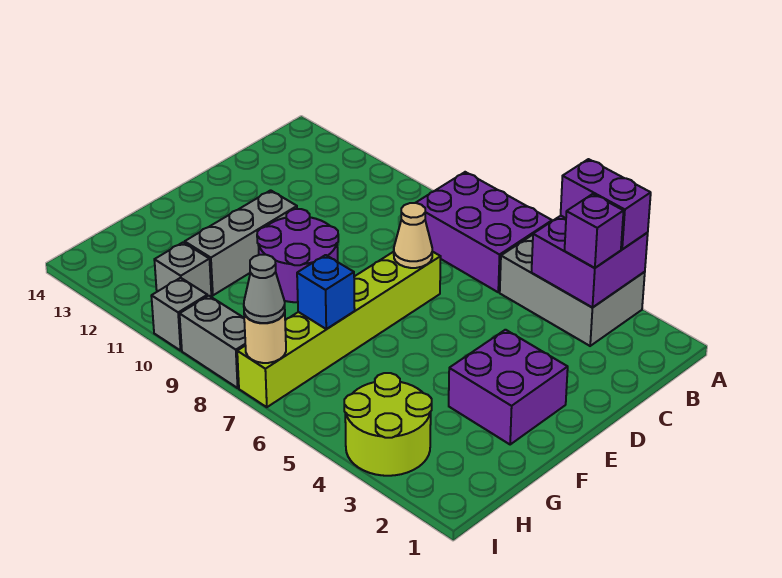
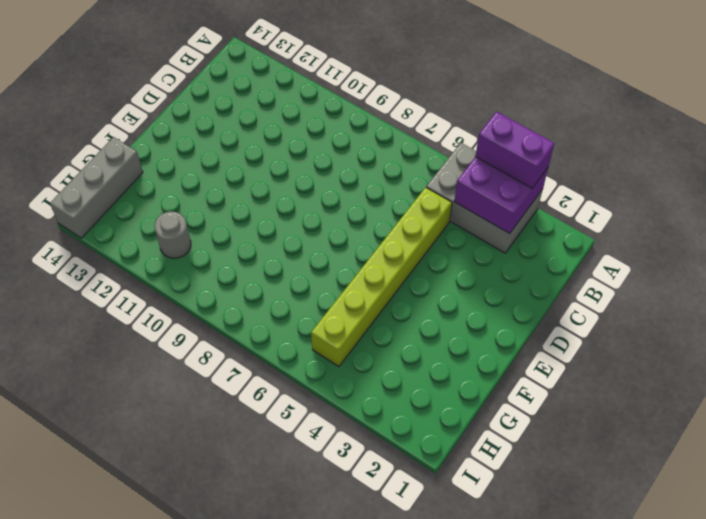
lime 1x6 brick [311,187,452,367] -> lime 1x6 brick moved to [237,251,441,407]
grey 1x3 brick [50,137,143,238] -> grey 1x3 brick moved to [185,190,297,295]
grey 1x1 round brick [154,211,191,258] -> grey 1x1 brick [154,242,211,297]
none -> purple 2x3 brick [416,172,552,292]
none -> purple 2x2 brick [449,330,568,444]
none -> purple 2x2 round brick [257,209,338,302]

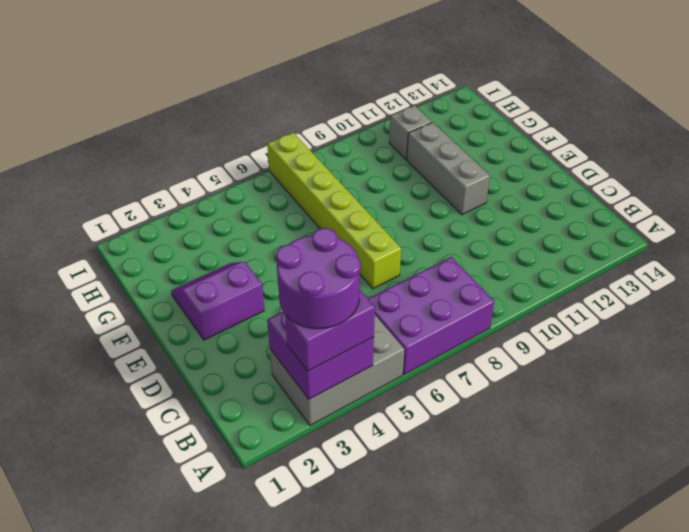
purple 2x2 round brick [276,228,361,329] -> purple 2x2 round brick moved to [257,209,338,302]
purple 2x2 slope [171,262,264,340] -> purple 2x2 brick [449,330,568,444]
none -> lime 2x2 round brick [344,373,432,476]
none -> grey 1x2 brick [180,296,245,388]
none -> grey 1x1 brick [151,278,207,351]

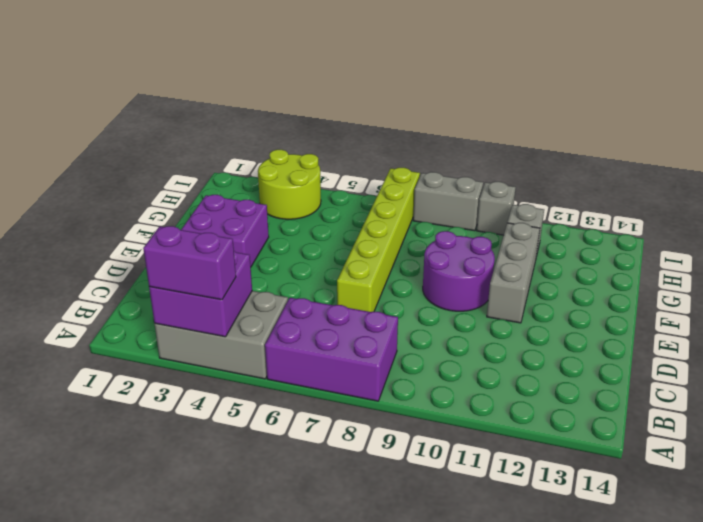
none -> tan 1x1 cone [394,203,432,268]
none -> blue 1x1 brick [297,255,355,329]
none -> tan 1x1 round brick [244,312,286,363]

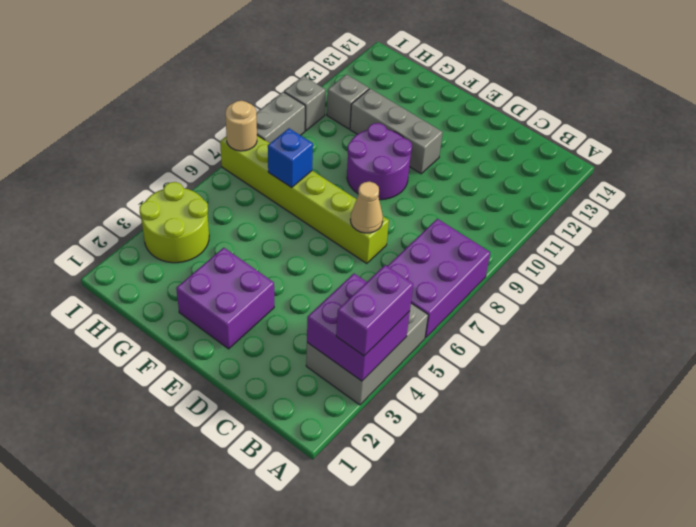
none -> purple 1x1 brick [565,194,624,268]
none -> grey 1x1 cone [244,255,285,323]

